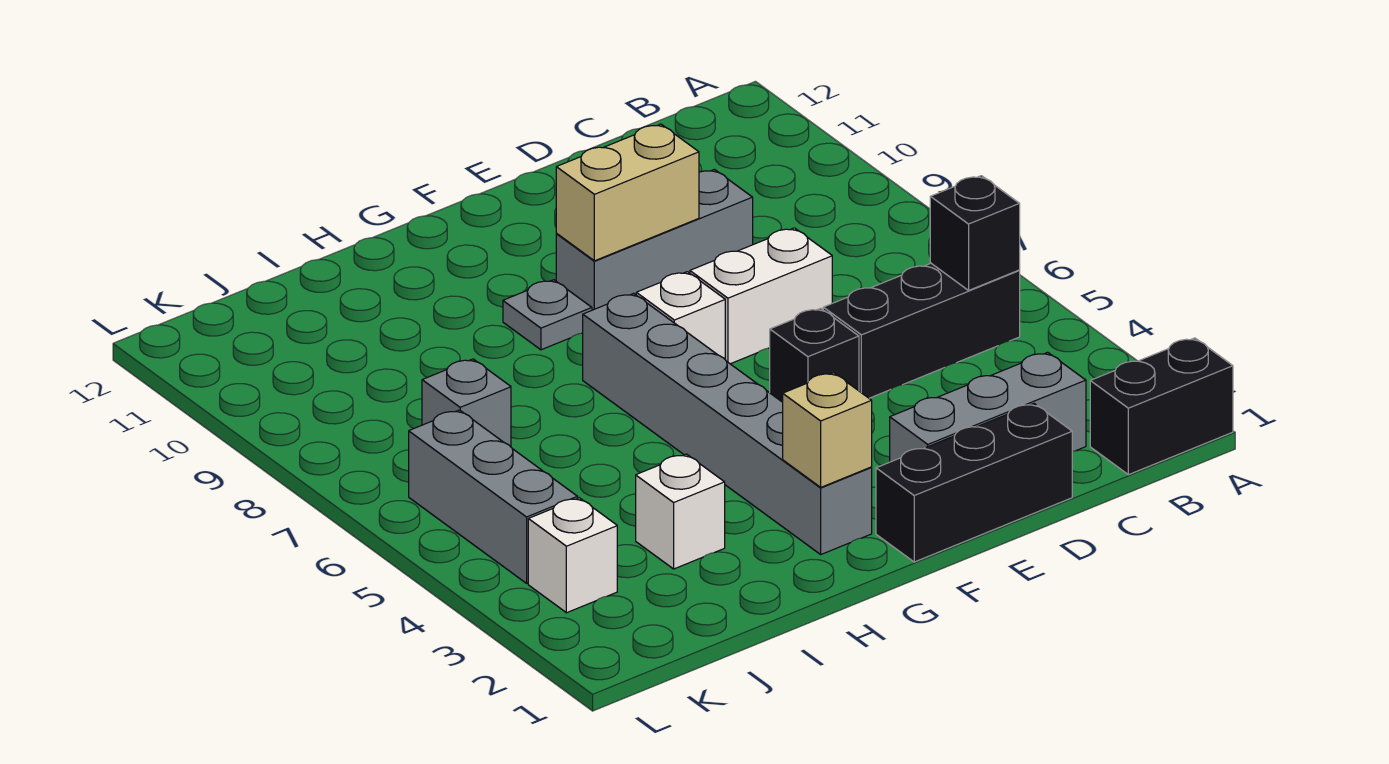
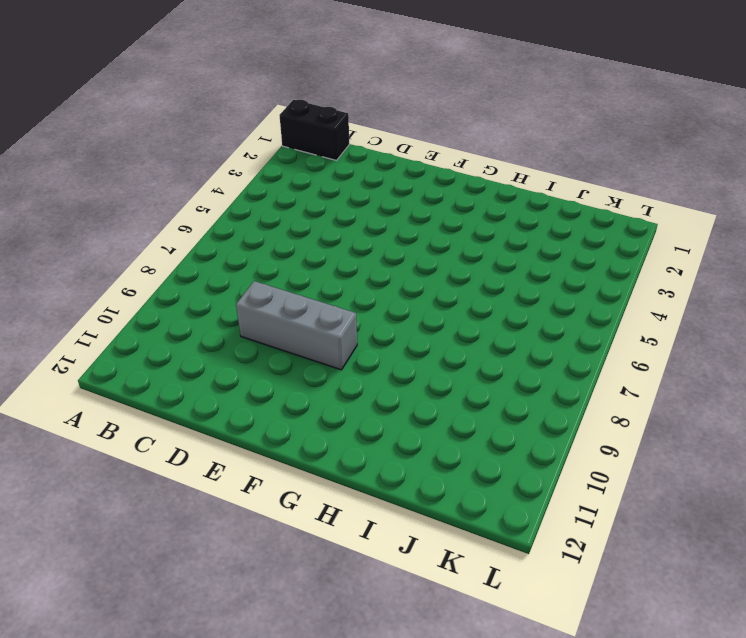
none -> black 1x3 brick [823,263,1020,398]
none -> grey 1x3 brick [890,352,1086,462]
none -> black 1x3 brick [876,404,1072,562]

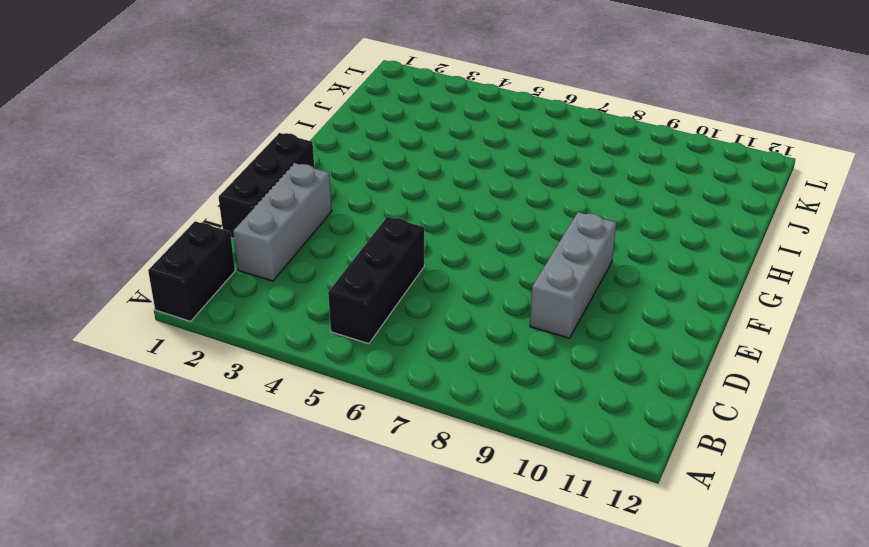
none -> white 1x2 brick [690,228,832,364]
none -> black 1x1 brick [770,308,859,402]
none -> white 1x1 brick [636,272,725,359]

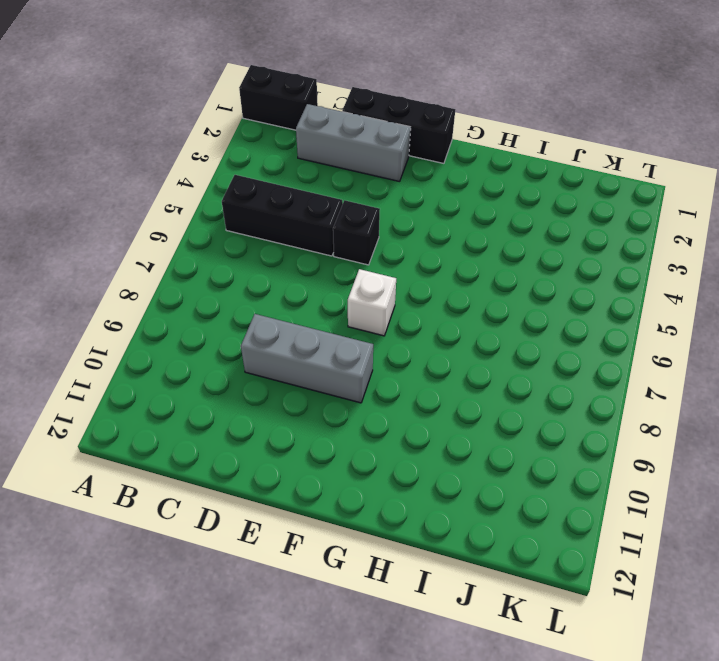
none -> white 1x2 brick [690,228,832,364]
none -> grey 1x6 brick [583,293,872,554]
none -> grey 1x1 plate [503,280,592,350]

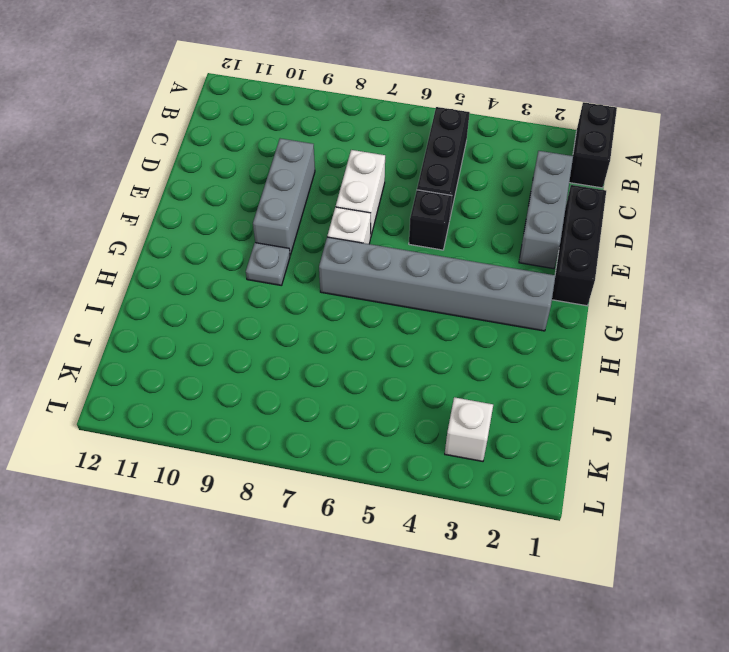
none -> white 1x1 brick [636,454,725,569]
none -> grey 1x1 brick [422,359,511,447]
none -> grey 1x3 brick [409,410,578,583]

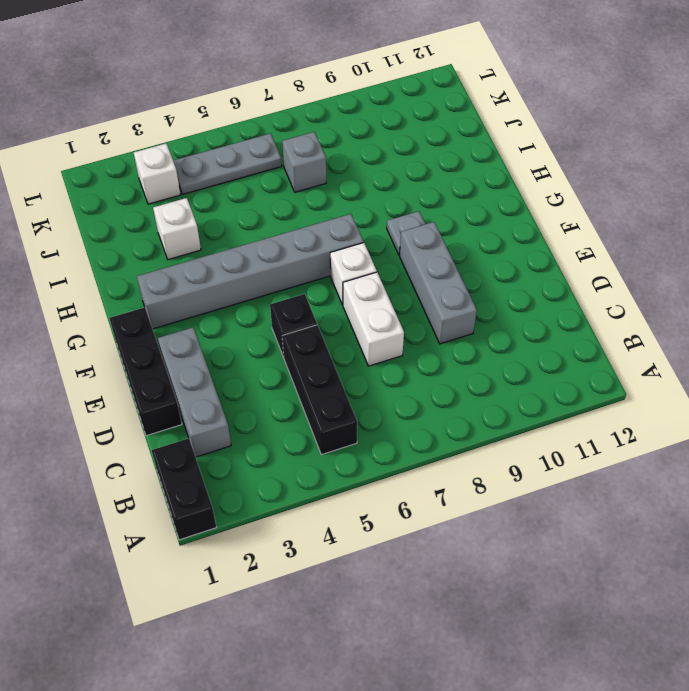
grey 1x3 plate [173,133,282,195] -> grey 1x3 brick [409,410,578,583]
none -> black 1x1 brick [930,176,1020,290]
none -> tan 1x2 brick [556,124,699,261]
none -> tan 1x1 brick [783,373,872,487]

